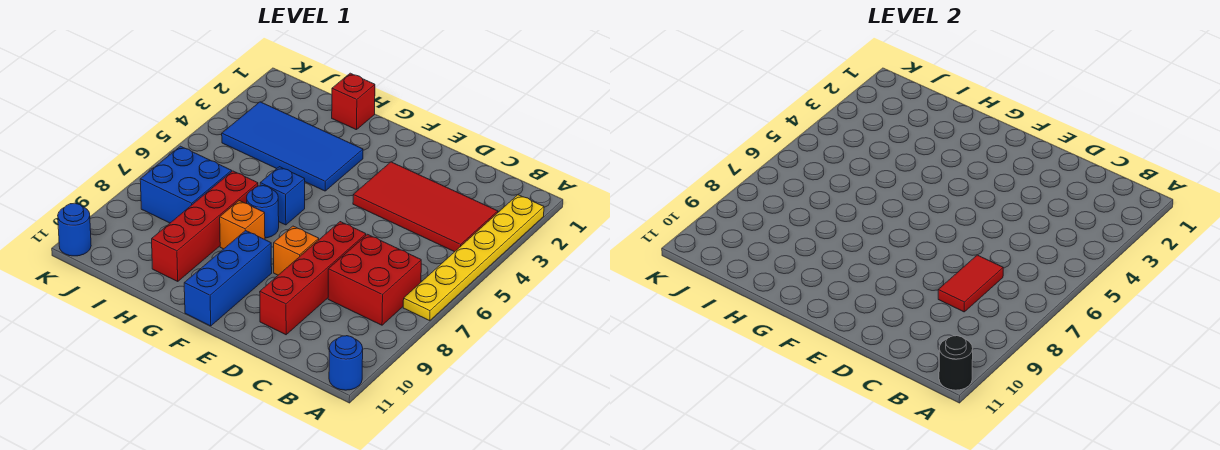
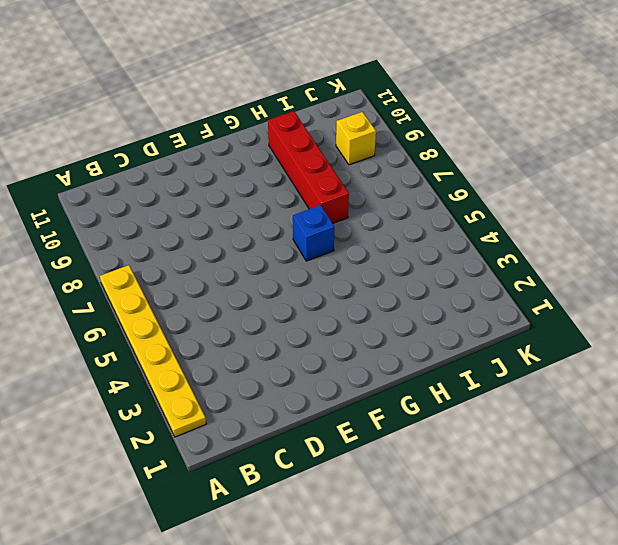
yellow 1x1 brick [336,112,376,165] -> none
none -> blue 1x1 round brick [329,336,363,390]
none -> red 2x4 tile [353,162,498,252]
none -> red 2x2 brick [328,234,421,325]

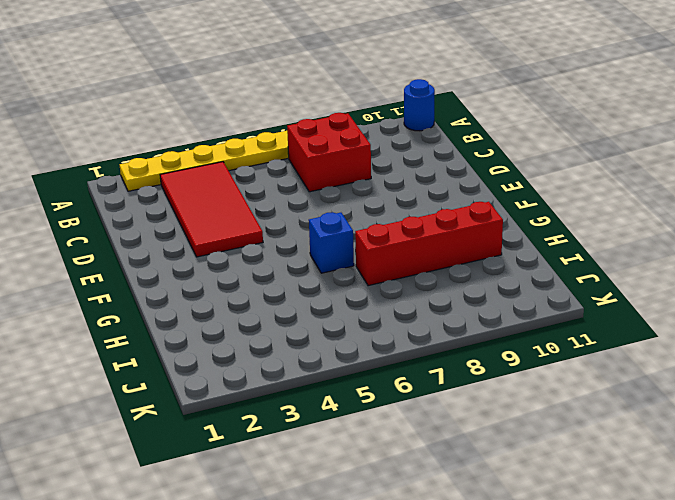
none -> red 1x4 brick [260,222,366,335]
none -> orange 1x1 brick [274,226,319,275]
none -> blue 1x3 brick [184,230,272,326]

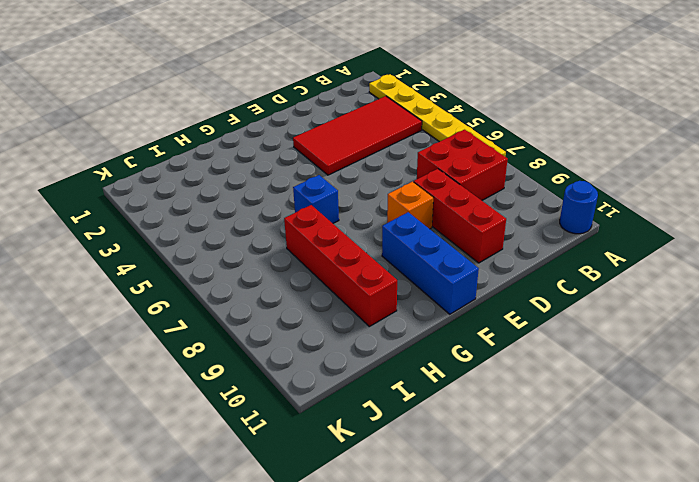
red 1x3 brick [414,169,506,263] -> red 1x4 brick [260,222,366,335]
none -> blue 2x4 tile [222,102,363,191]
none -> blue 1x1 round brick [247,186,279,238]
none -> orange 1x1 brick [220,201,265,249]

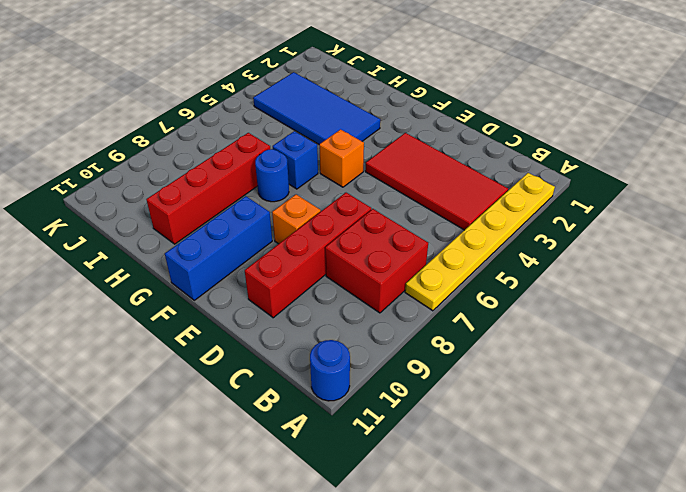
orange 1x1 brick [319,129,364,187] -> orange 1x1 brick moved to [220,201,265,249]
none -> red 1x1 brick [332,73,375,130]
none -> blue 2x2 brick [140,146,232,223]
none -> blue 1x1 round brick [58,203,91,256]

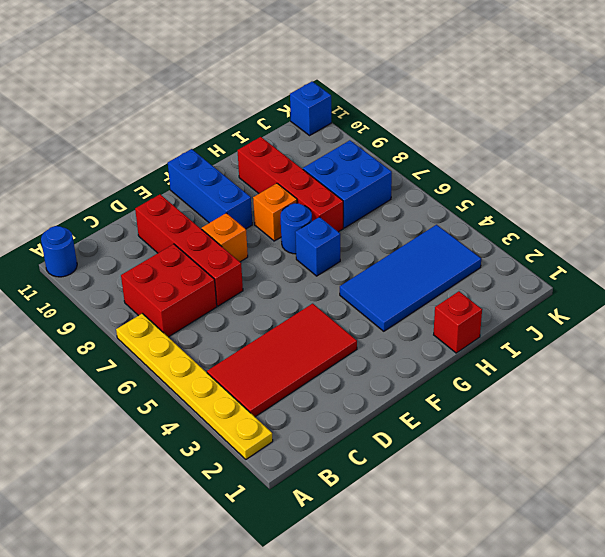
blue 1x1 brick [290,82,331,135] -> blue 1x1 round brick [58,203,91,256]
none -> black 1x1 round brick [939,336,973,390]
none -> red 1x2 tile [938,255,1003,312]

